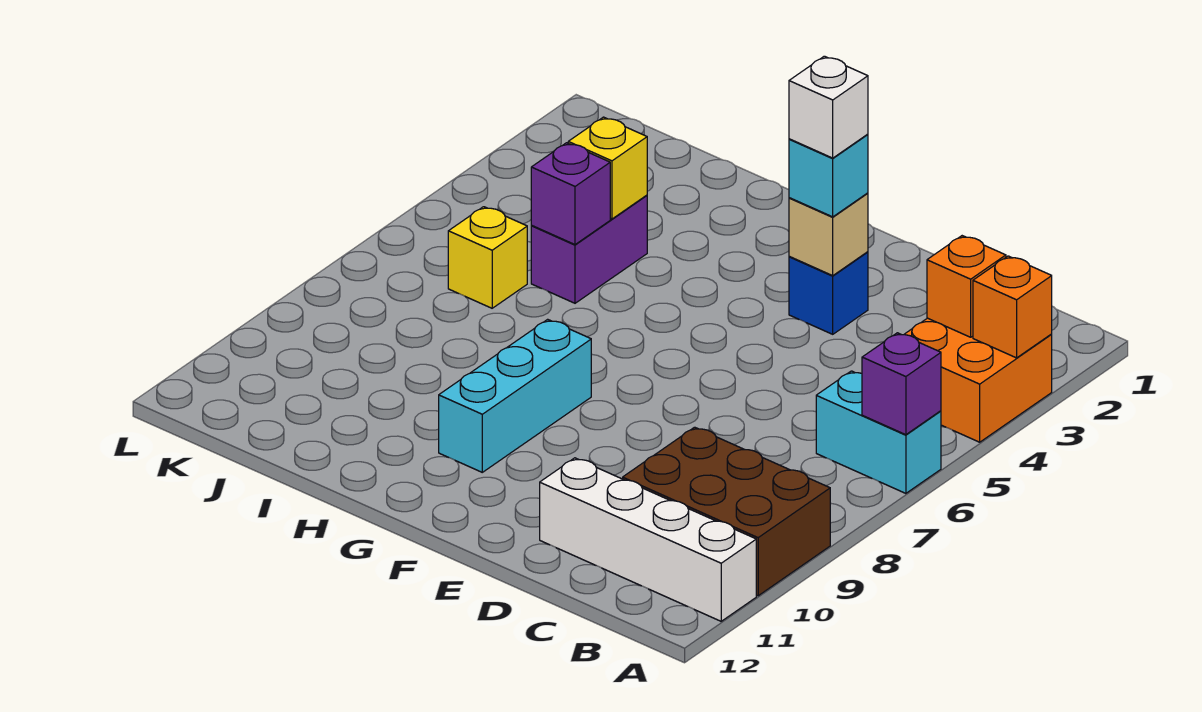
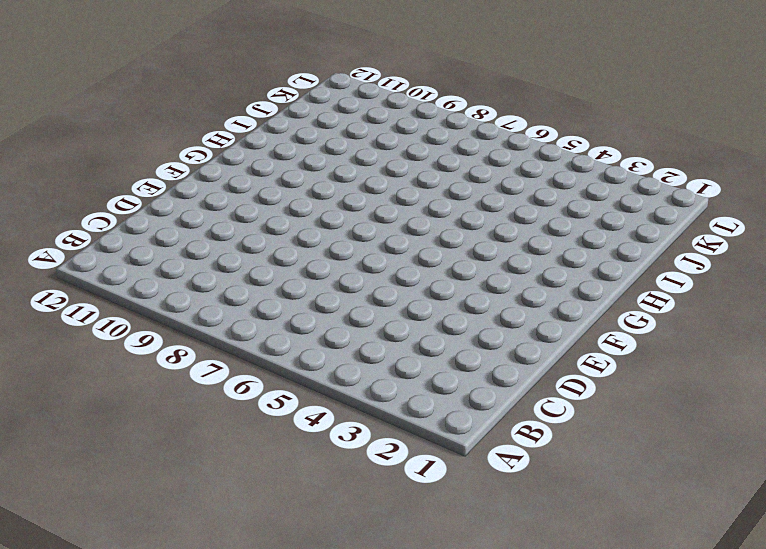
none -> orange 2x2 brick [904,318,1052,442]
none -> cyan 1x2 brick [816,371,941,493]
none -> brown 2x3 brick [623,427,830,596]

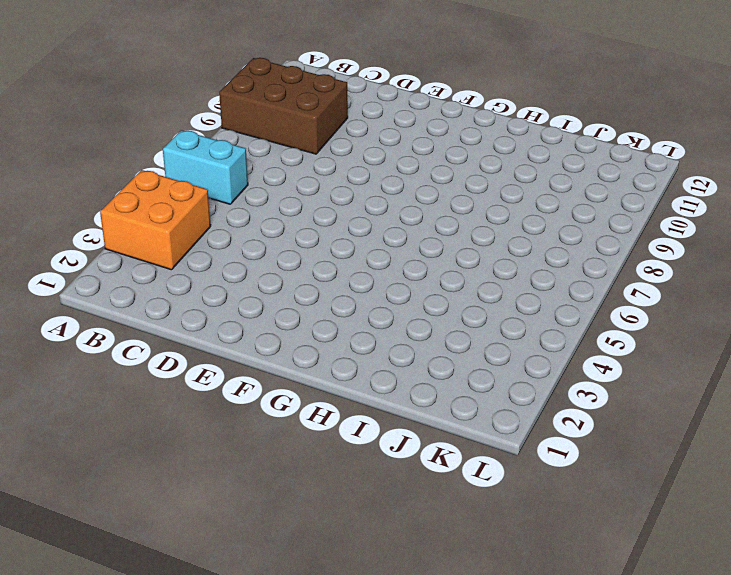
none -> white 1x4 brick [540,458,756,621]
none -> blue 1x1 brick [789,252,868,334]
none -> cyan 1x3 brick [439,319,591,472]

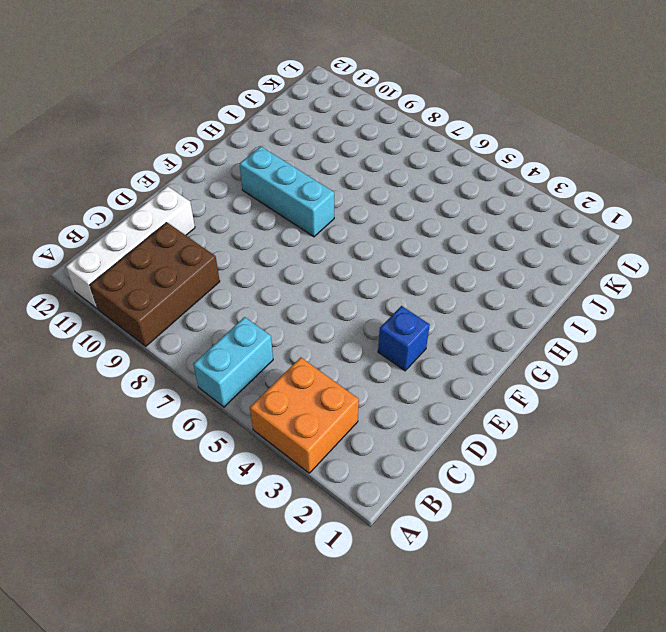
none -> purple 1x2 brick [531,195,647,303]
none -> yellow 1x1 brick [448,207,527,308]
none -> orange 1x1 brick [973,256,1052,358]

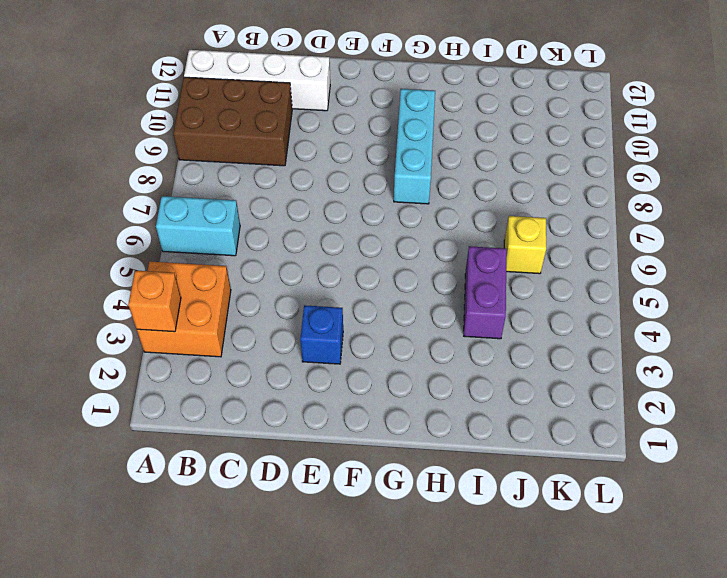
none -> purple 1x1 brick [862,333,941,435]
none -> orange 1x1 brick [927,236,1006,337]
none -> tan 1x1 brick [789,193,868,276]

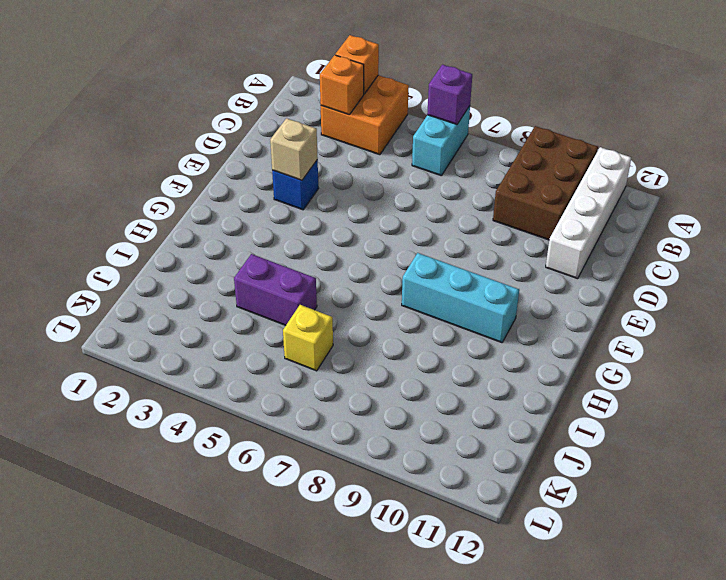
none -> yellow 1x1 brick [568,117,647,219]
none -> purple 1x1 brick [531,143,610,245]
none -> cyan 1x1 brick [789,134,868,217]

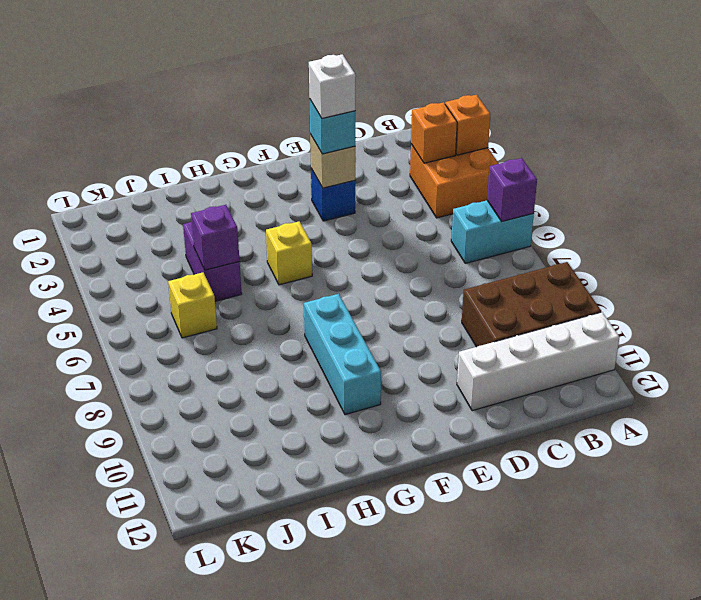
yellow 1x1 brick [266,221,312,285] -> yellow 1x1 brick moved to [568,117,647,219]

